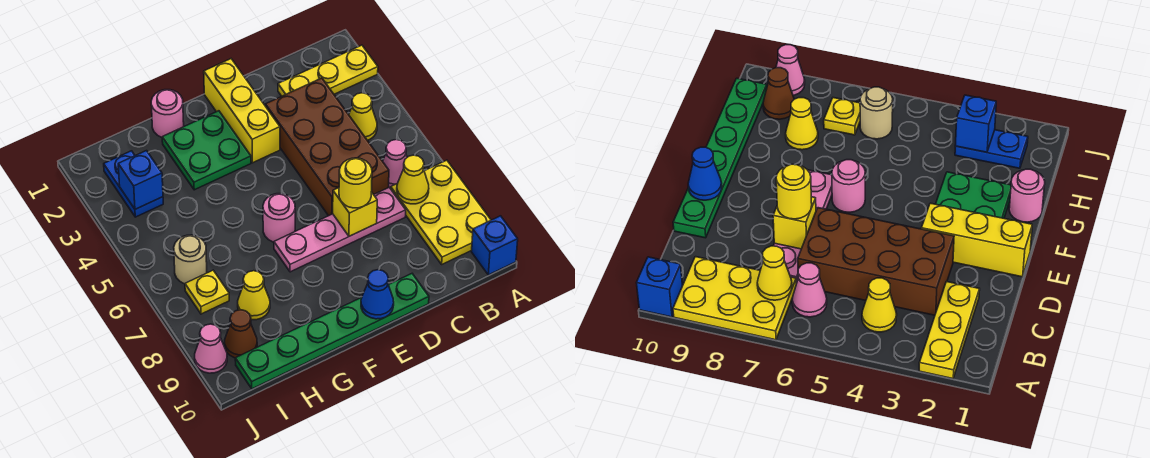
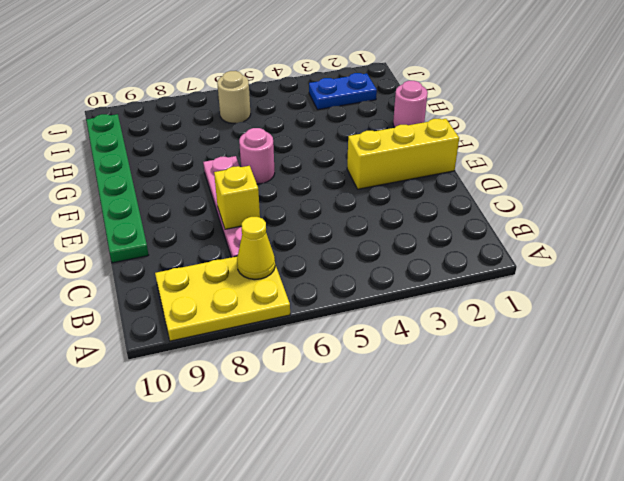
none -> yellow 1x3 plate [278,45,378,96]
none -> blue 1x1 brick [472,216,518,275]
none -> yellow 1x1 cone [349,93,377,140]

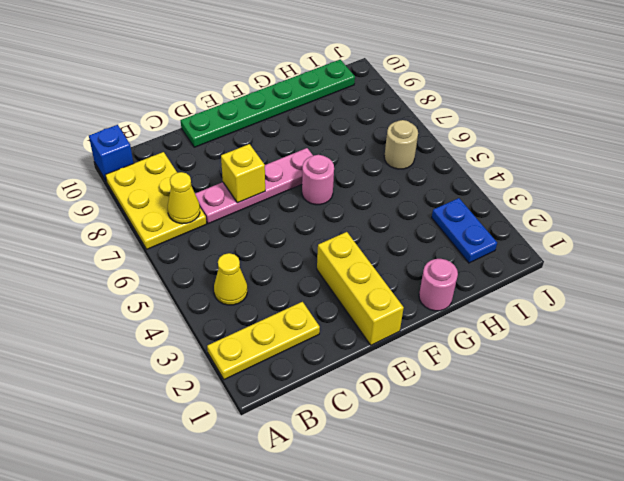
none -> pink 1x1 cone [383,140,407,187]
none -> brown 2x4 brick [266,78,389,216]
none -> green 2x2 plate [162,111,251,190]

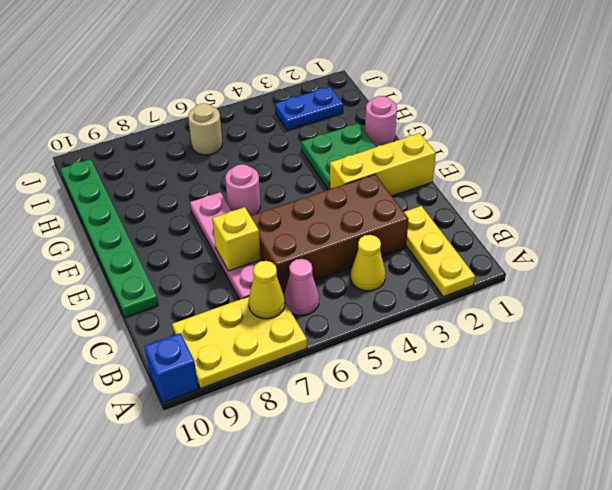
none -> yellow 1x1 cone [238,271,270,320]
none -> yellow 1x1 plate [185,270,229,314]
none -> brown 1x1 cone [225,310,257,358]

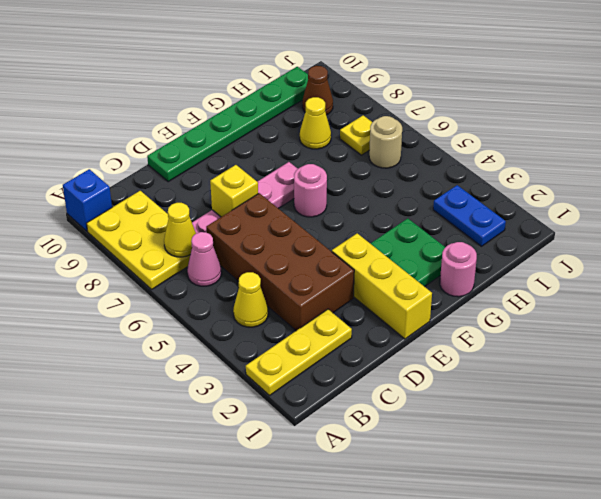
none -> pink 1x1 cone [195,324,227,373]
none -> blue 1x1 cone [361,270,394,319]
none -> blue 1x1 brick [118,151,163,209]

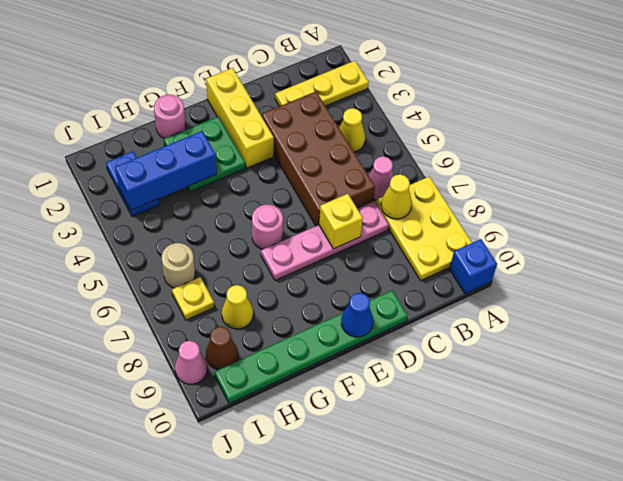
blue 1x3 brick [115,131,217,210] -> blue 1x1 brick [118,151,163,209]
none -> yellow 1x1 round brick [339,158,372,208]

